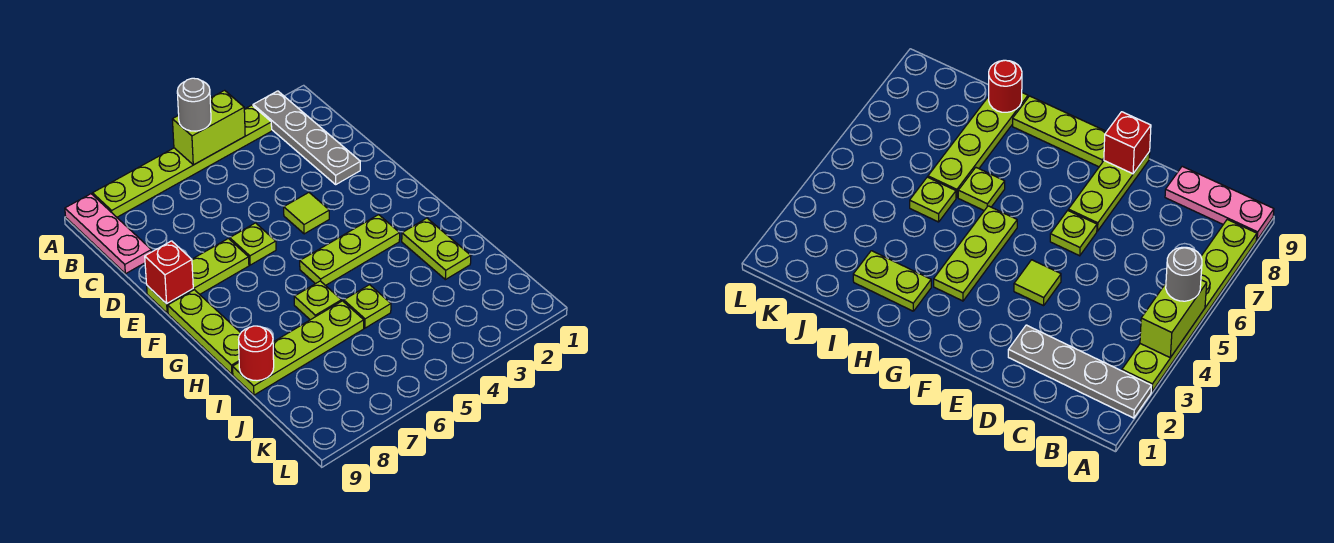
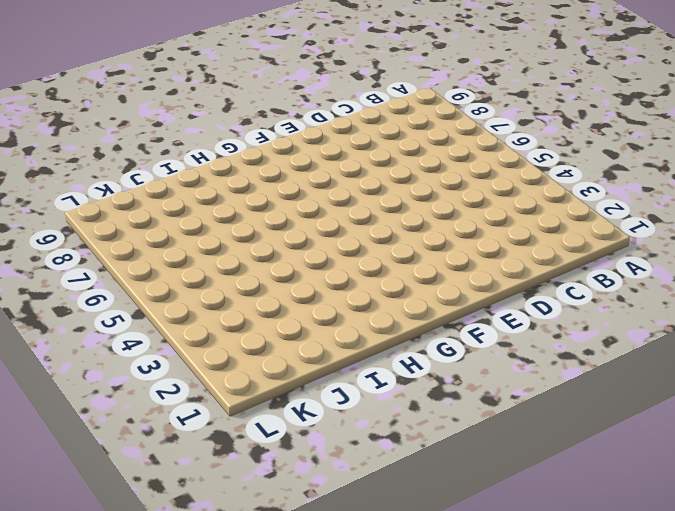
none -> grey 1x4 plate [253,91,360,184]
none -> lime 1x6 plate [93,105,272,217]
none -> pink 1x3 plate [65,194,151,274]

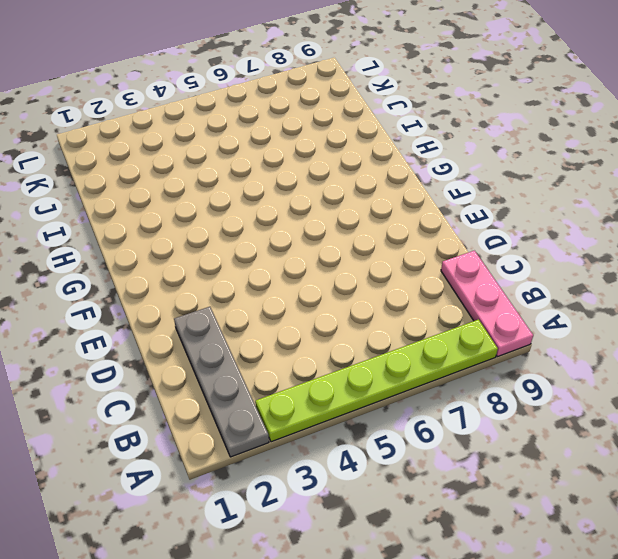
none -> lime 1x1 tile [284,193,329,234]
none -> lime 1x1 plate [230,223,276,265]
none -> lime 1x3 plate [147,239,249,313]

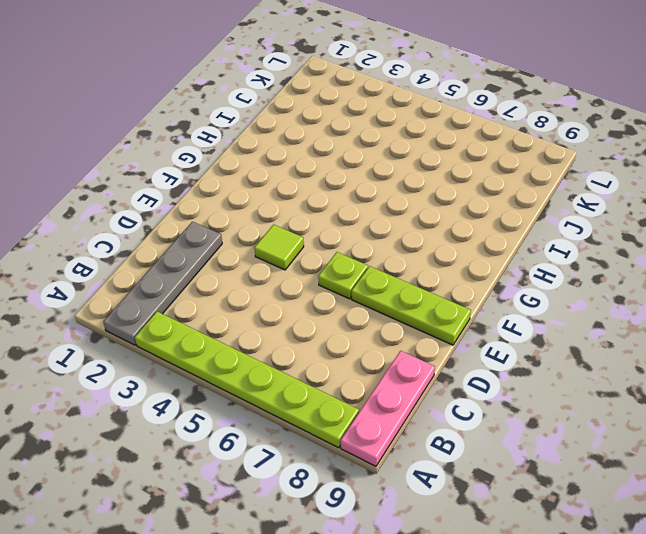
none -> lime 1x3 plate [168,290,241,374]
none -> lime 1x3 plate [300,215,400,286]
none -> lime 1x2 plate [402,218,471,280]

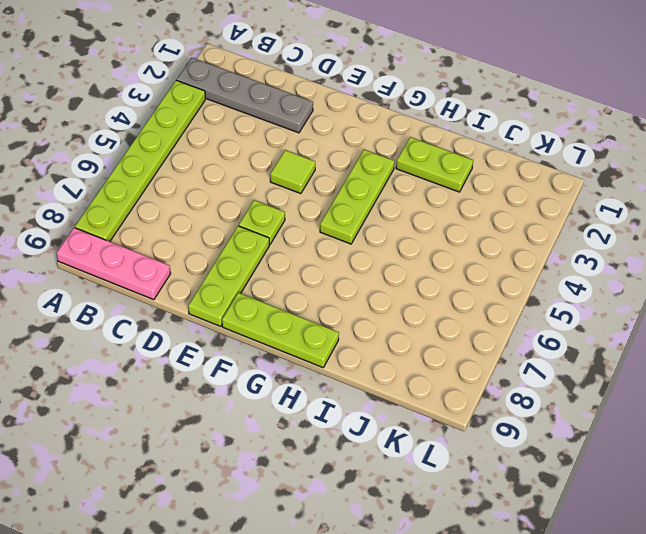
none -> lime 1x1 plate [294,281,341,320]
none -> lime 1x1 plate [344,285,391,328]
none -> lime 1x4 plate [233,301,364,395]

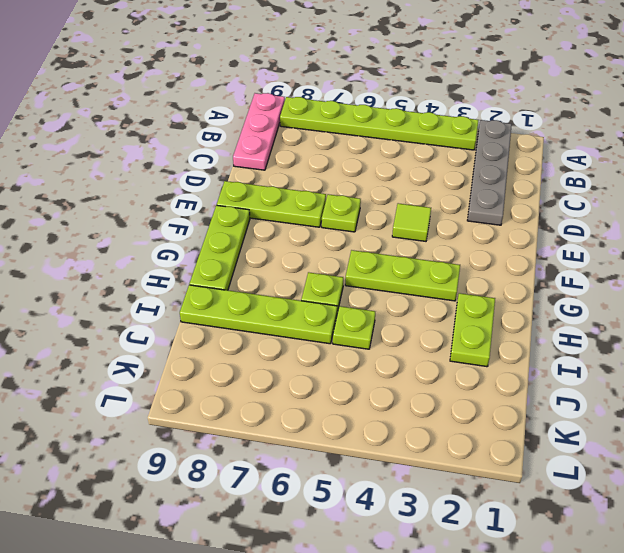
none -> lime 1x2 brick [172,90,245,165]
none -> red 1x1 brick [145,241,193,304]
none -> red 1x1 round brick [239,326,274,381]

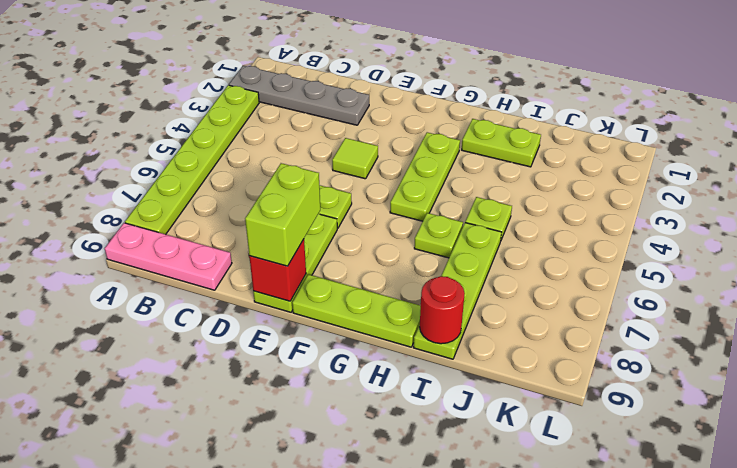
lime 1x2 brick [245,163,320,266] -> lime 1x2 brick moved to [172,90,245,165]
none -> grey 1x1 round brick [177,78,211,131]

